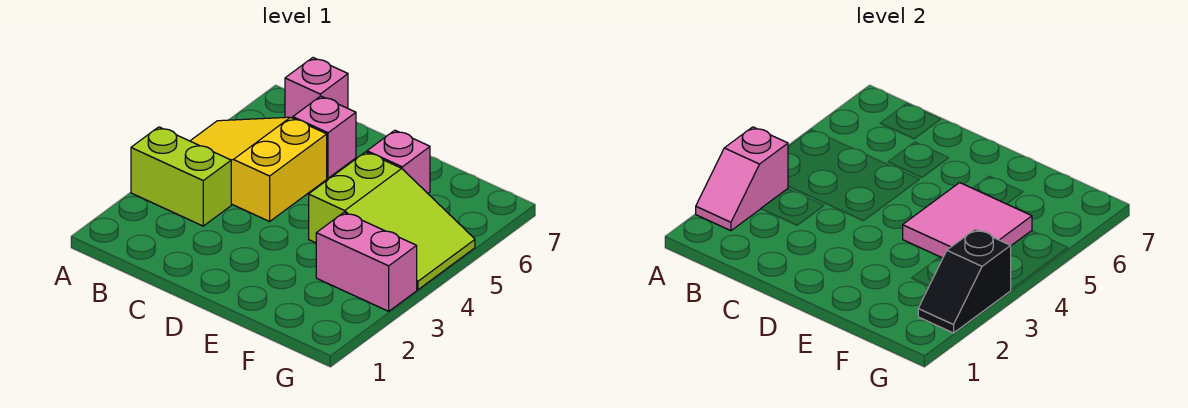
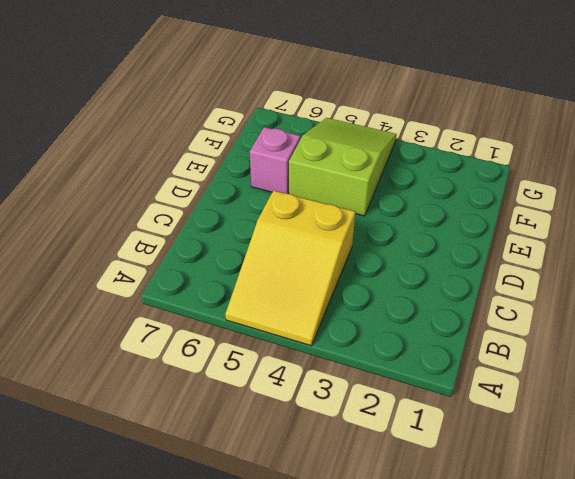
none -> lime 1x2 brick [131,127,231,226]
none -> pink 1x1 brick [285,58,348,118]

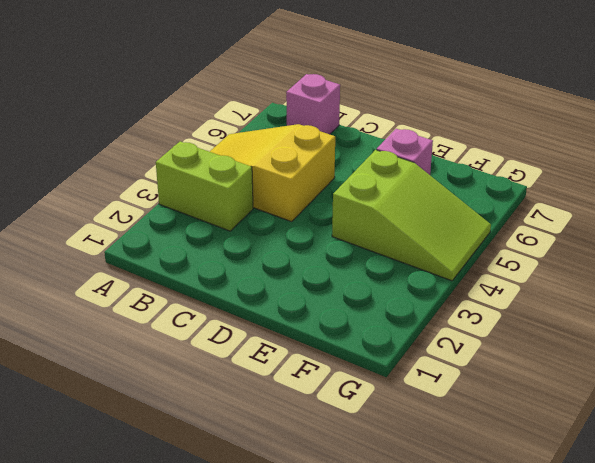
none -> pink 1x1 brick [293,96,356,178]
none -> pink 1x2 brick [316,212,417,311]

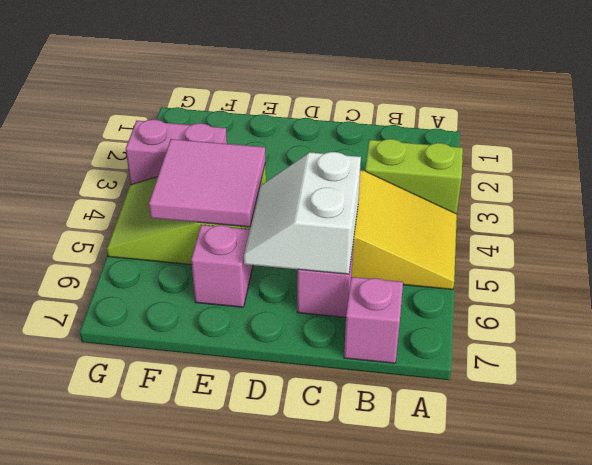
white 2x2 slope [244,152,361,274] -> none
none -> pink 1x2 slope [696,127,788,231]
none -> black 1x2 slope [918,229,1011,333]

